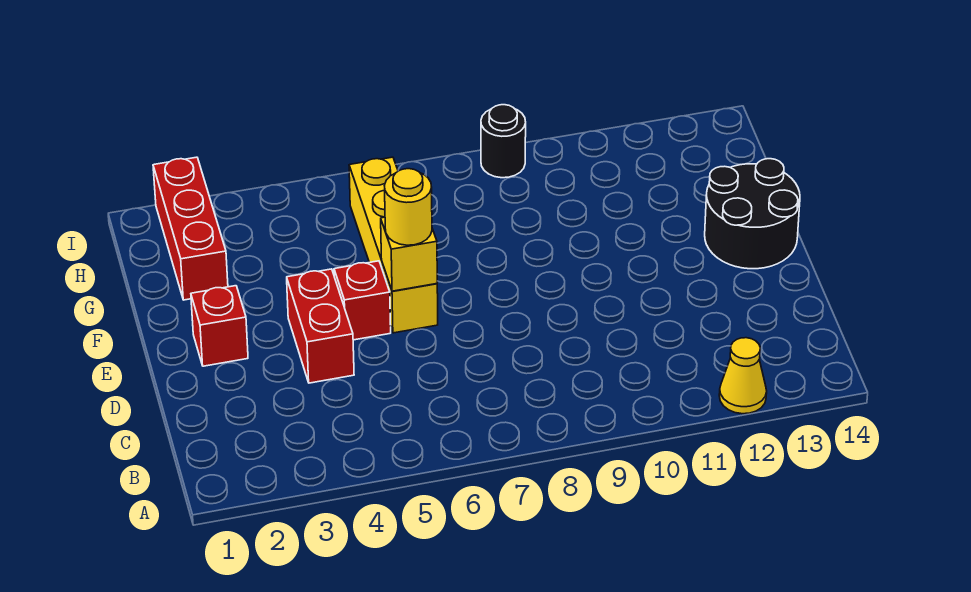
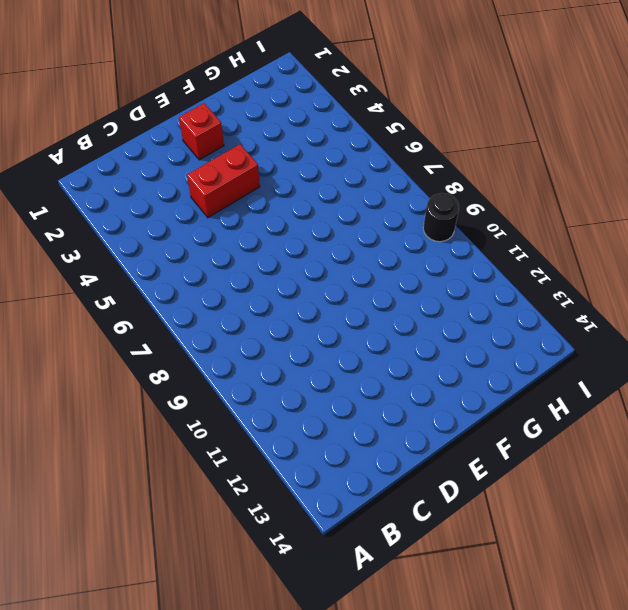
none -> yellow 1x1 cone [719,338,767,414]
none -> red 1x1 brick [334,261,391,340]

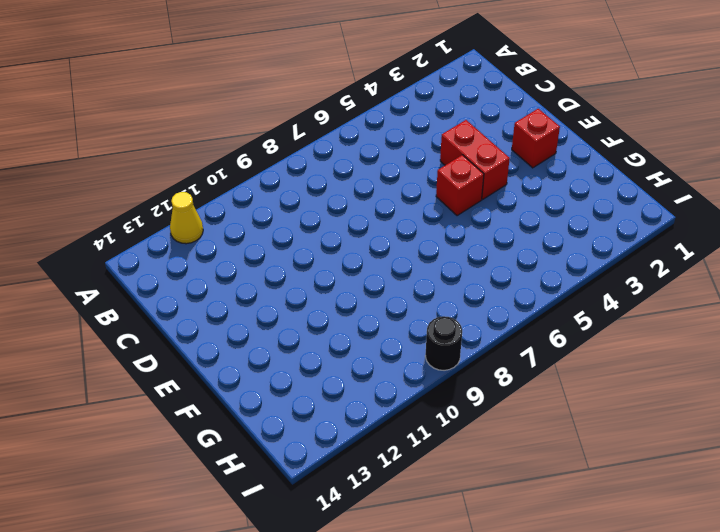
none -> yellow 1x4 brick [349,157,438,333]
none -> black 2x2 round brick [705,159,800,269]

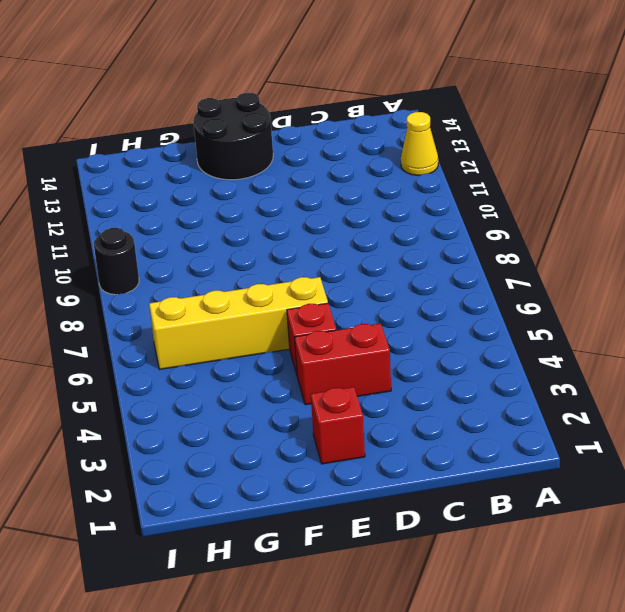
none -> red 1x3 brick [153,157,228,300]
none -> yellow 1x1 brick [381,217,437,291]

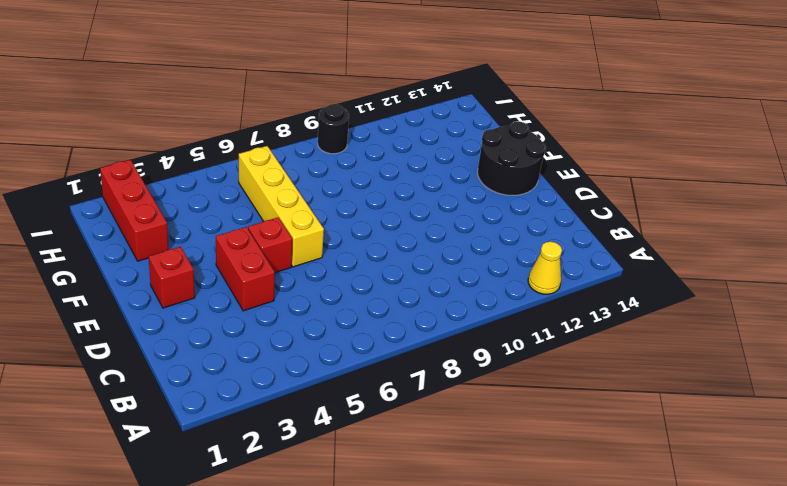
none -> yellow 1x1 brick [381,217,437,291]
none -> yellow 1x1 round brick [385,169,432,245]

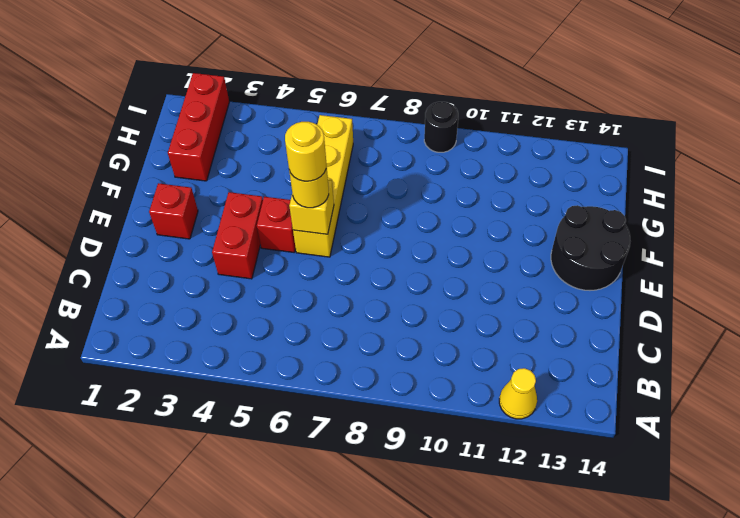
yellow 1x1 round brick [285,122,326,181] -> none

